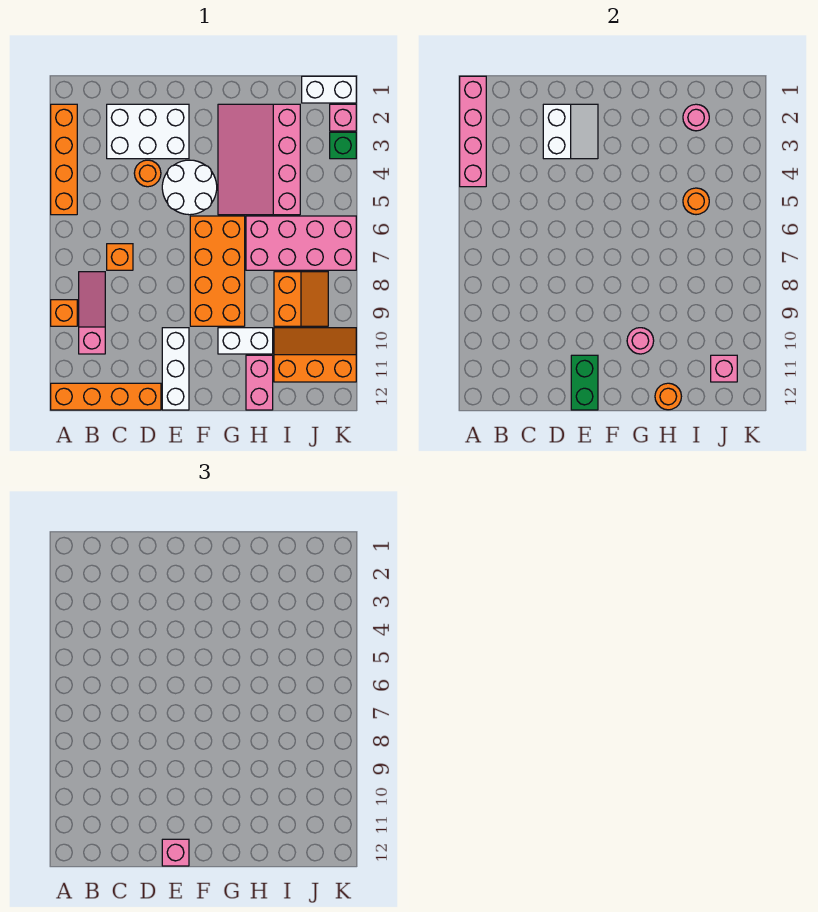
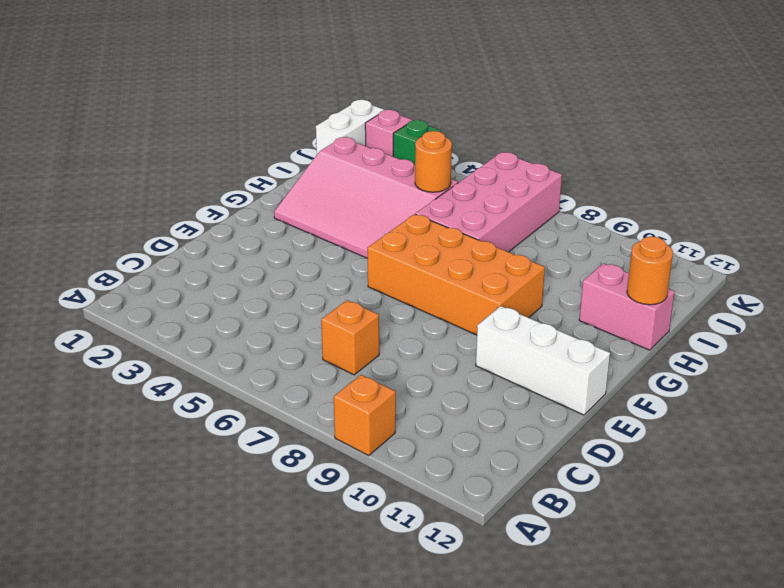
none -> orange 1x4 brick [51,104,77,215]
none -> orange 1x4 brick [51,383,161,410]
none -> pink 1x3 slope [79,272,105,354]

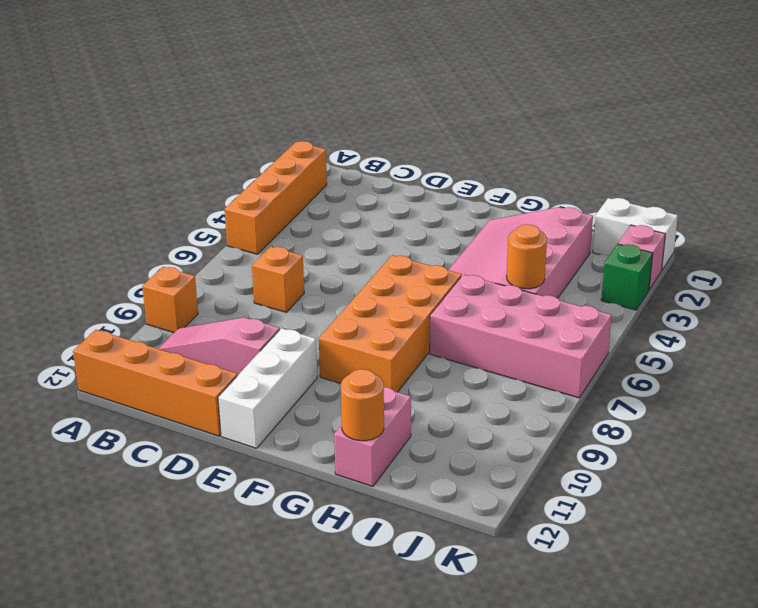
pink 1x3 slope [158,317,280,376] -> pink 1x3 slope turned to [79,272,105,354]
none -> white 2x3 brick [107,104,189,159]
none -> orange 1x1 round brick [134,160,161,187]
none -> white 2x2 round brick [162,160,217,215]

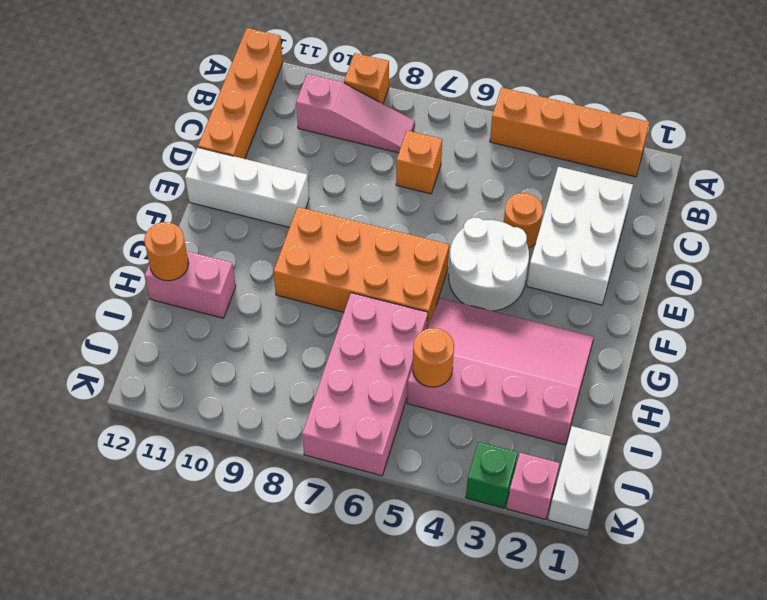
none -> white 1x2 brick [218,328,273,354]
none -> orange 2x2 slope [274,272,328,326]
none -> orange 2x3 slope [274,328,356,382]

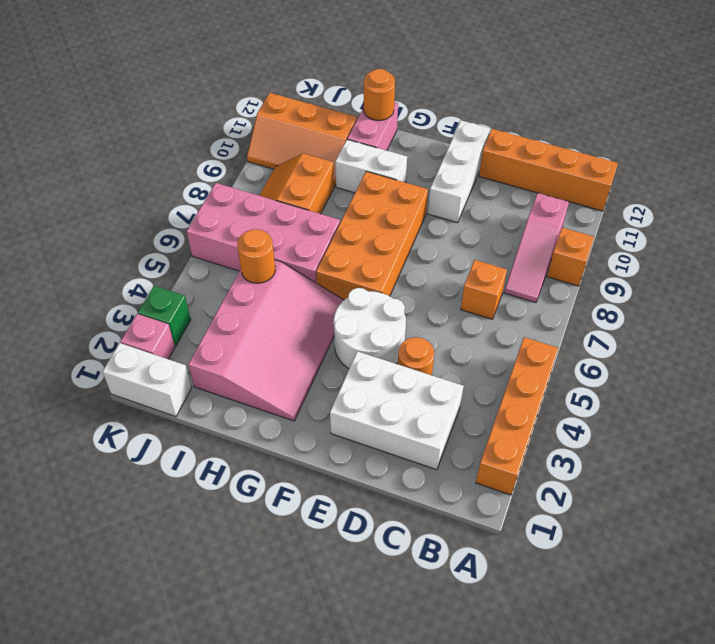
none -> pink 1x4 brick [460,76,486,187]
none -> white 2x2 slope [543,104,598,159]
none -> green 1x2 brick [571,355,598,410]

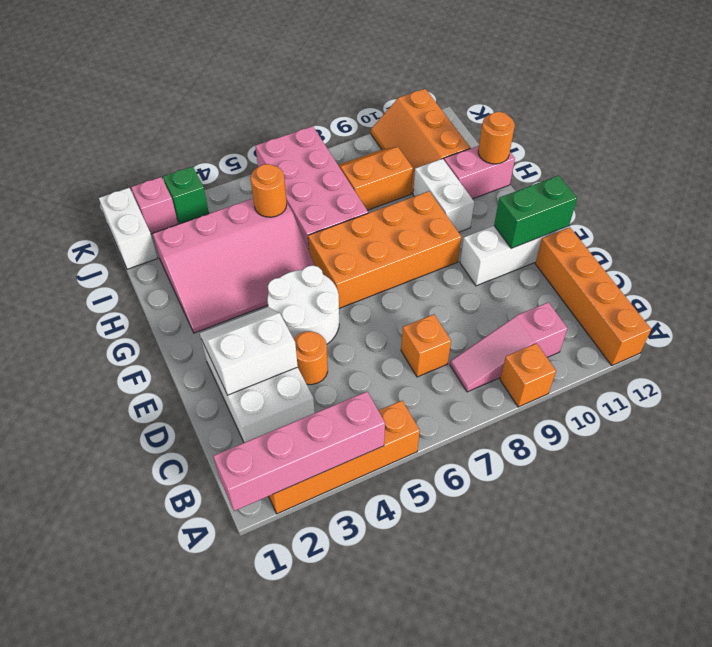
none -> pink 1x1 round brick [627,328,654,354]
none -> pink 1x1 round brick [683,104,709,131]
none -> pink 1x1 brick [711,355,737,382]

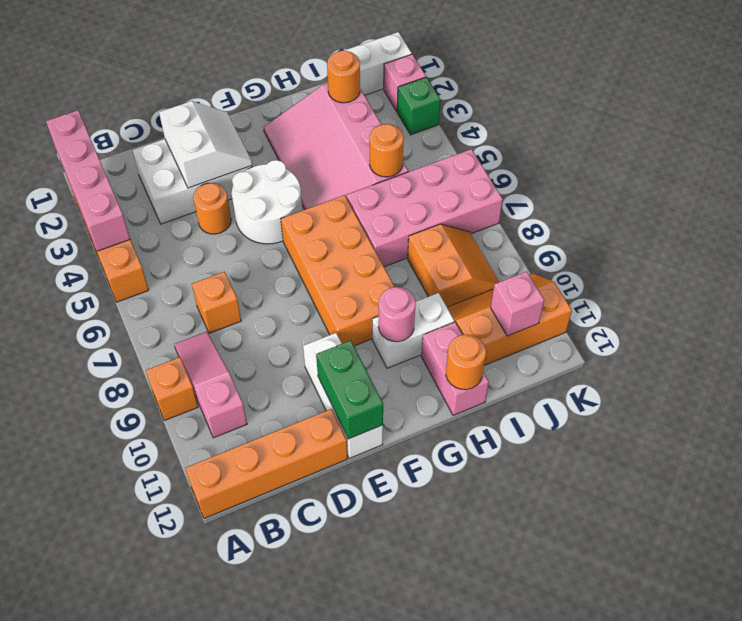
orange 1x1 round brick [327,50,360,103] -> pink 1x1 round brick [683,104,709,131]
none -> pink 1x1 brick [162,839,189,866]

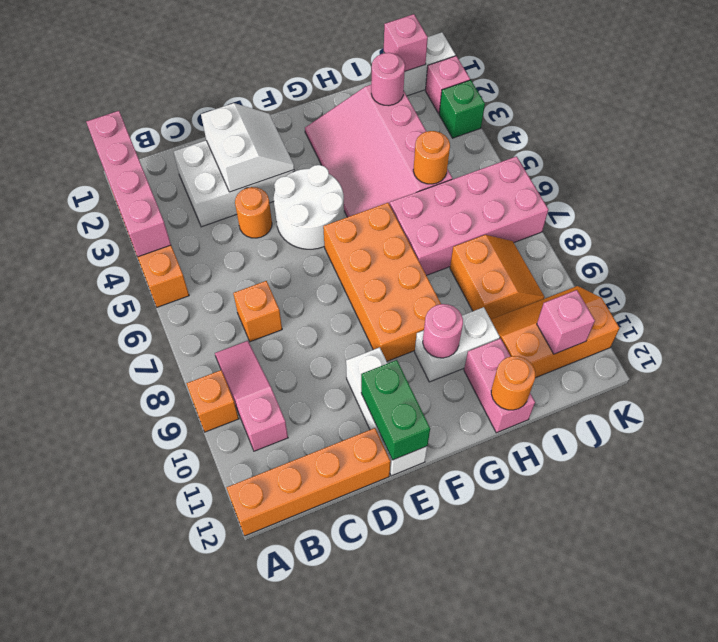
pink 1x1 brick [384,14,428,71] -> pink 1x1 brick moved to [162,839,189,866]

